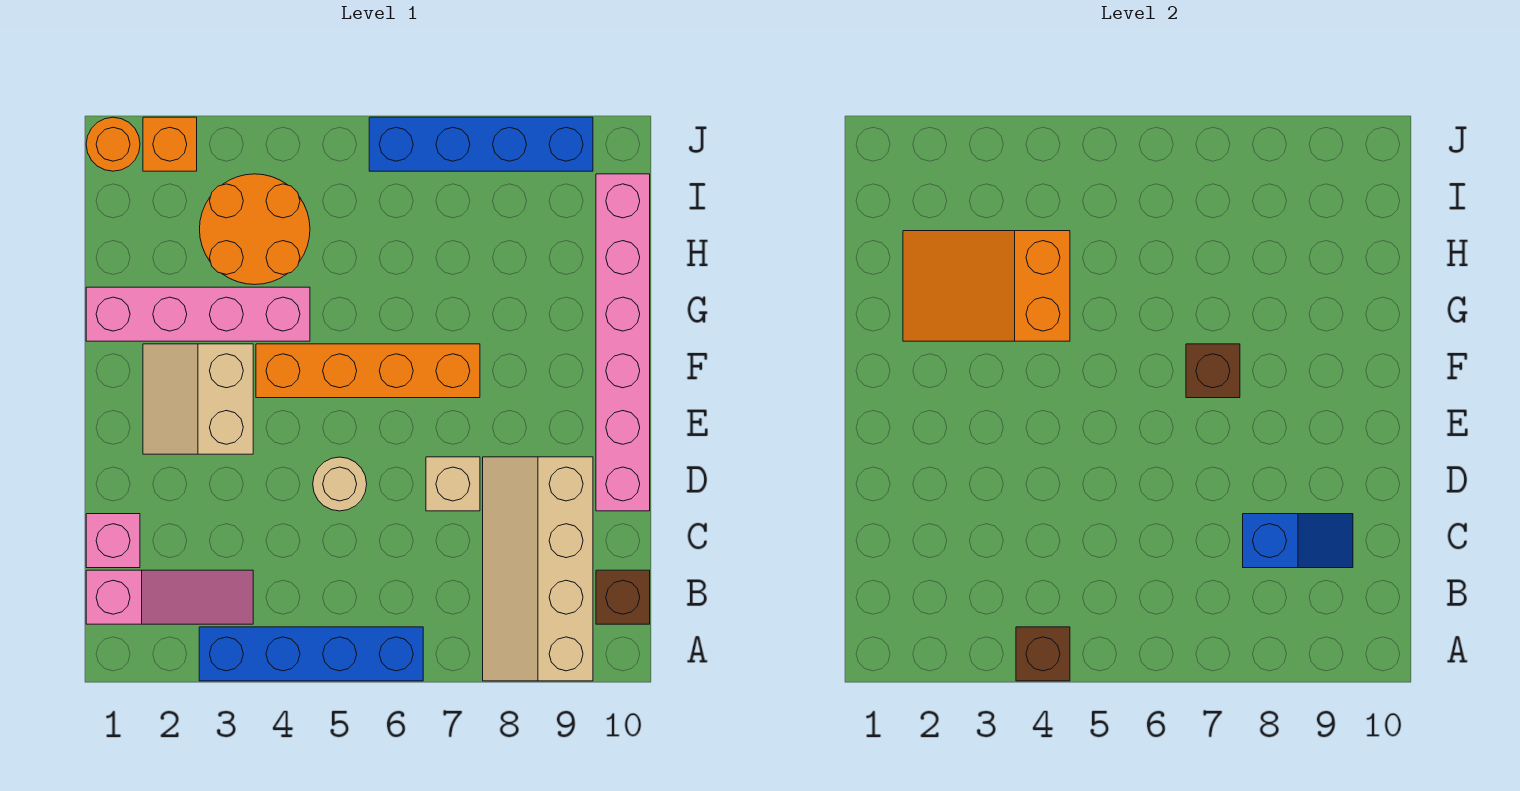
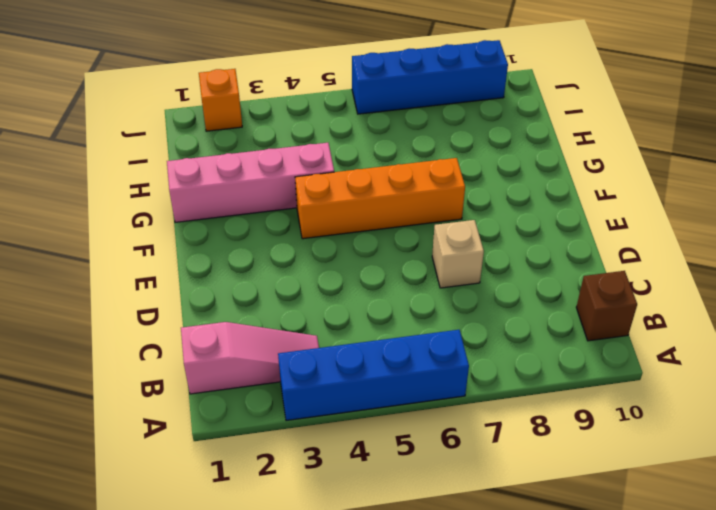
none -> tan 2x4 slope [483,457,593,681]
none -> pink 1x1 brick [86,514,140,568]
none -> tan 1x1 round brick [313,457,367,511]

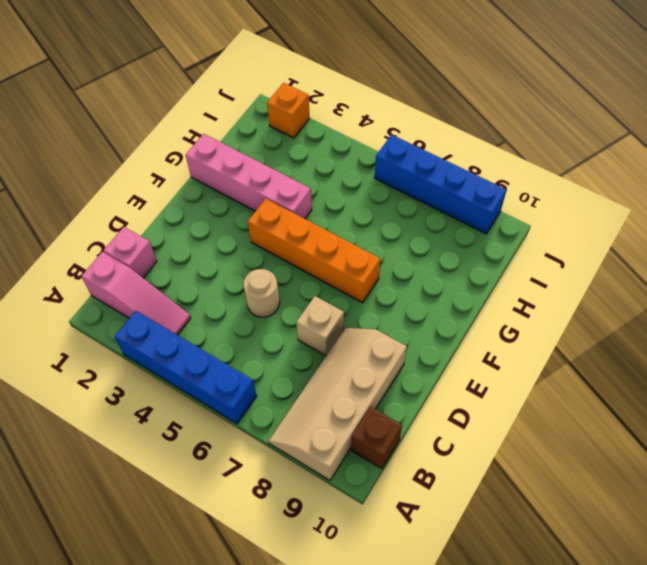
none -> pink 1x6 brick [596,174,650,511]
none -> tan 2x2 slope [143,344,253,454]
none -> orange 2x2 round brick [200,174,310,285]

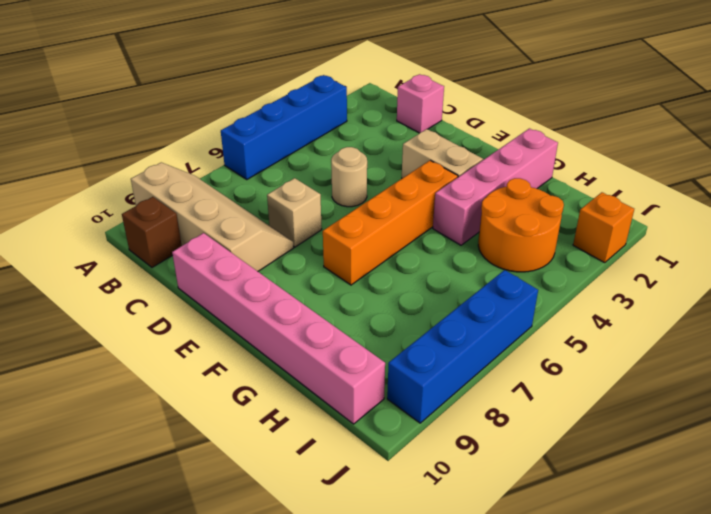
none -> pink 1x3 slope [86,570,253,624]
none -> orange 1x1 round brick [86,117,140,171]
none -> brown 1x1 brick [1016,627,1070,681]

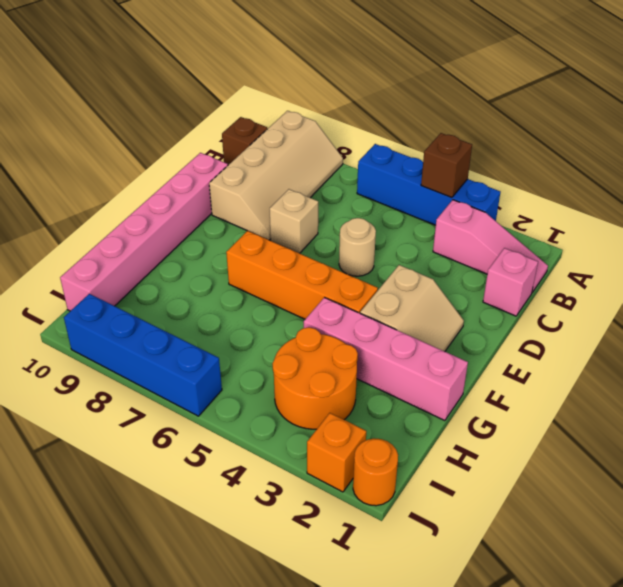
pink 1x3 slope [433,200,548,292] -> pink 1x3 slope turned to [86,570,253,624]
none -> blue 1x2 slope [1243,514,1353,568]
none -> brown 1x1 brick [1186,344,1240,398]
none -> orange 2x3 slope [903,231,1070,341]

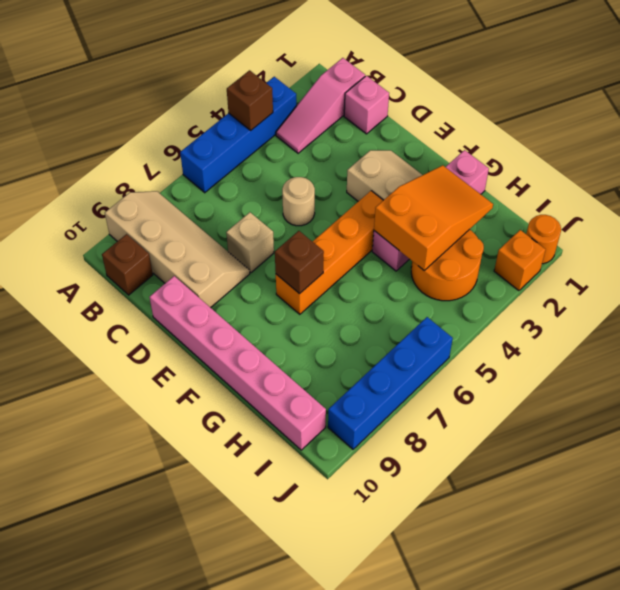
none -> blue 1x2 slope [1243,514,1353,568]

